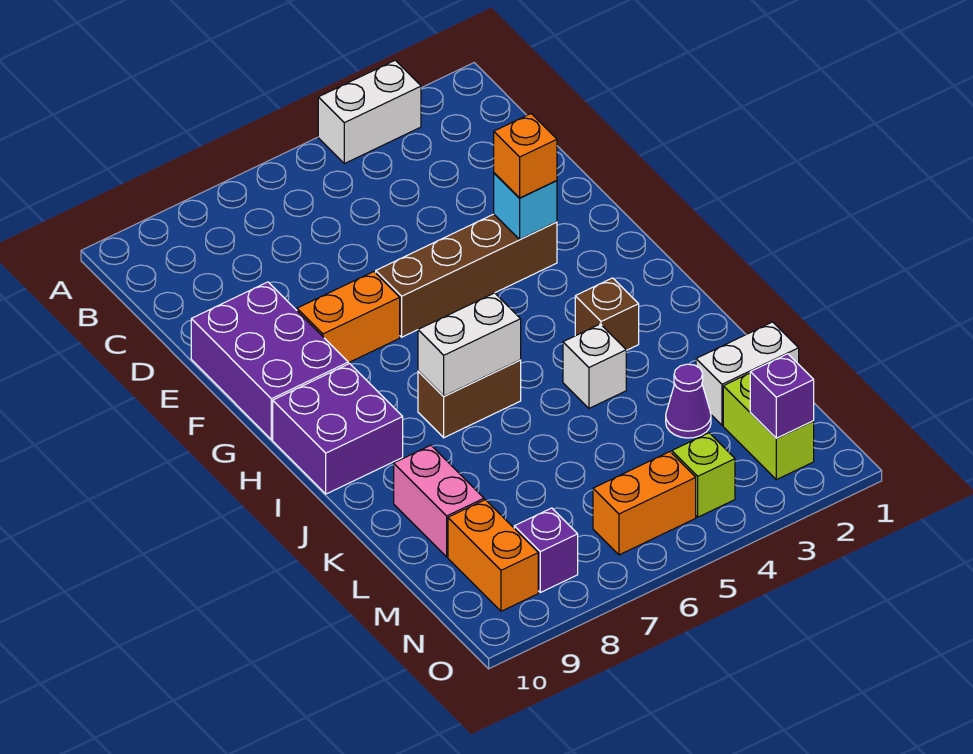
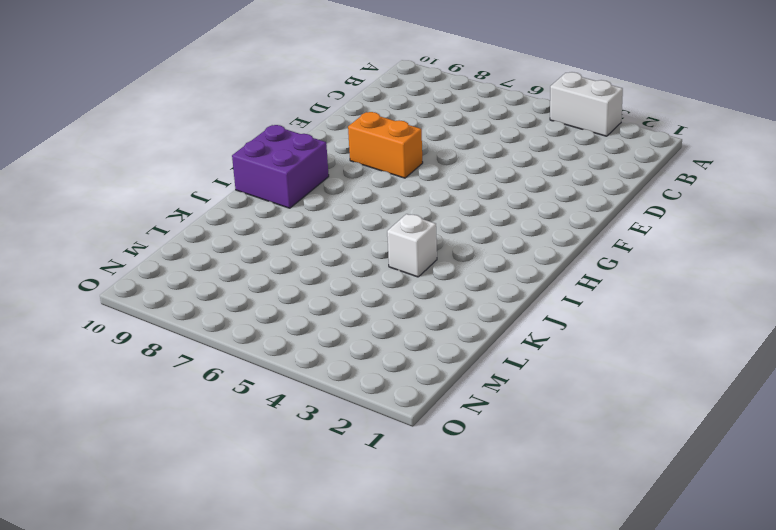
none -> purple 2x3 brick [191,282,348,440]
none -> brown 1x4 brick [376,214,557,337]
none -> brown 1x1 brick [575,278,639,350]

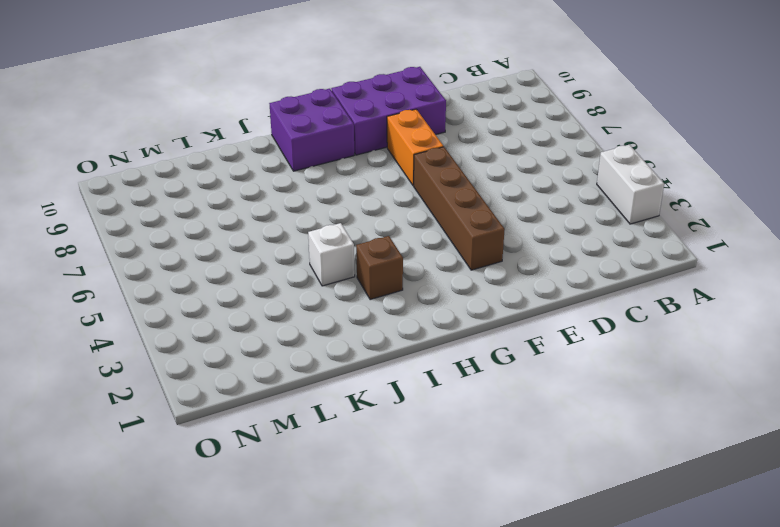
none -> brown 1x2 brick [418,360,521,438]
none -> pink 1x2 brick [394,445,484,557]
none -> white 1x2 brick [696,322,799,425]

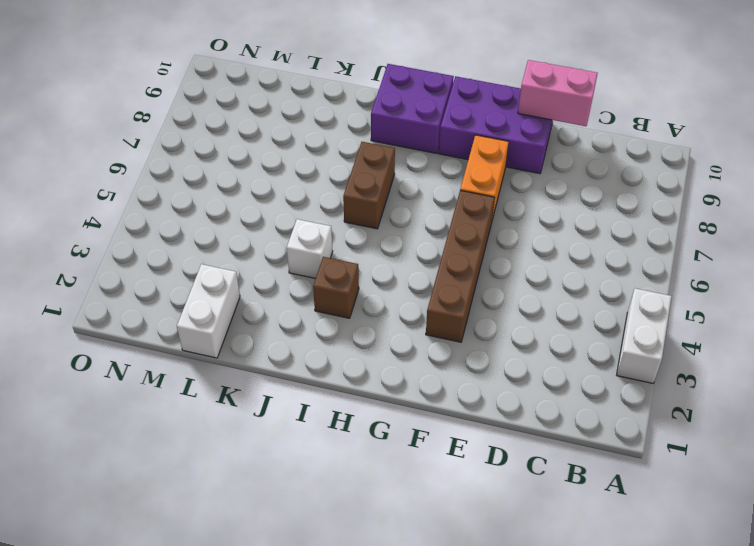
pink 1x2 brick [518,60,598,126] -> pink 1x2 brick moved to [394,445,484,557]
none -> purple 1x1 cone [666,364,711,438]
none -> lime 1x2 brick [723,373,814,480]
none -> orange 1x2 brick [448,500,538,611]

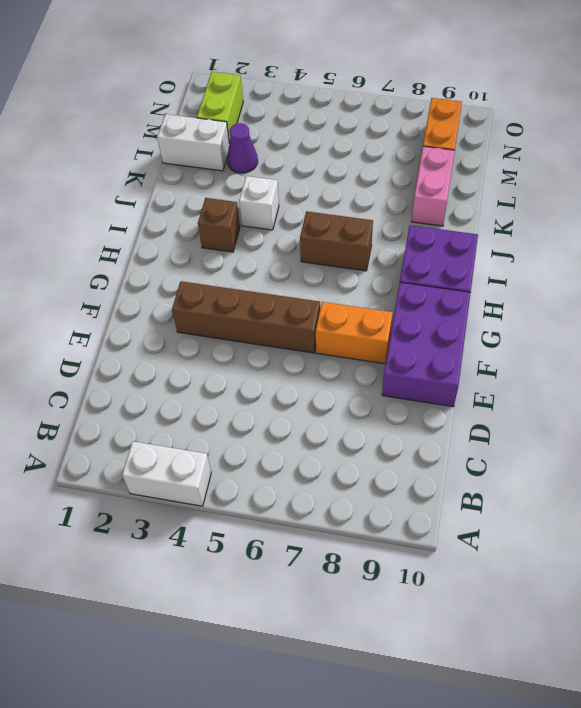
none -> lime 1x1 brick [671,433,735,517]
none -> orange 1x2 brick [593,452,696,555]
none -> purple 1x1 brick [514,508,578,592]

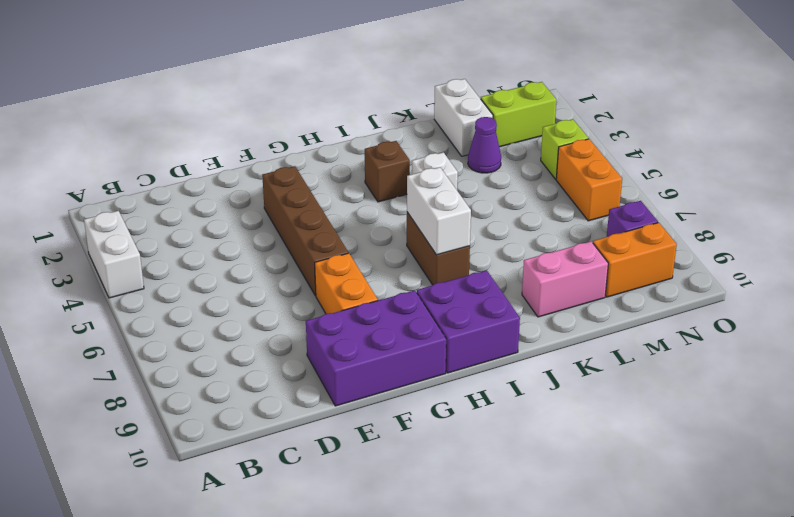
none -> cyan 1x1 brick [494,173,557,239]
none -> purple 1x1 brick [750,354,814,438]
none -> orange 1x1 brick [494,114,557,198]

